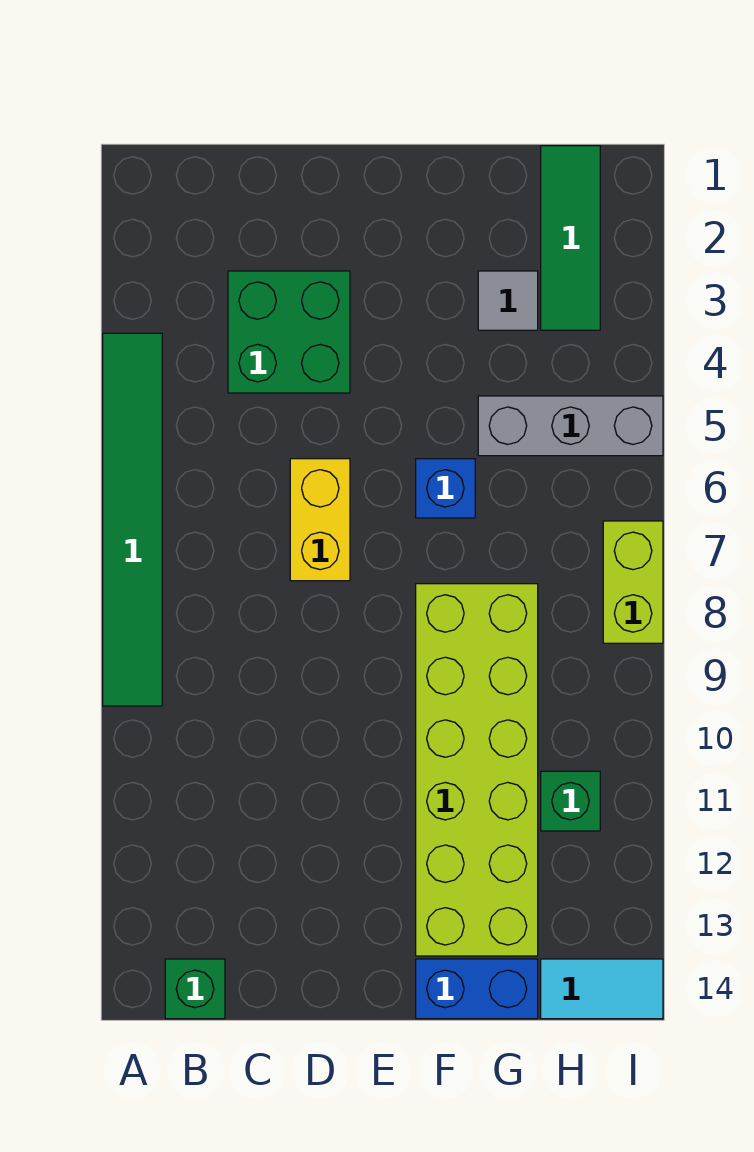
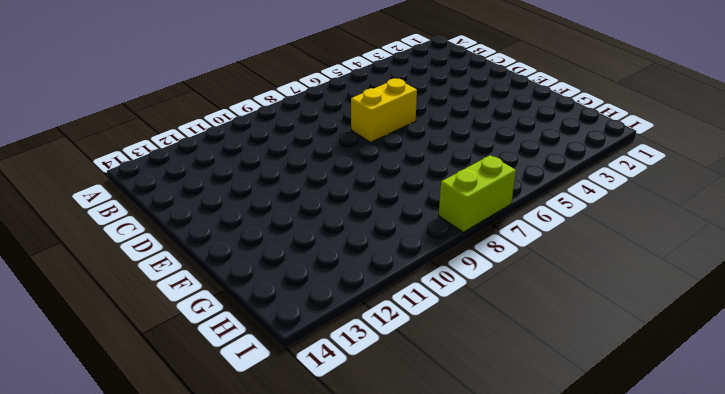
none -> green 1x6 tile [103,333,162,706]
none -> green 1x1 brick [165,959,225,1019]
none -> green 2x2 brick [228,271,350,393]

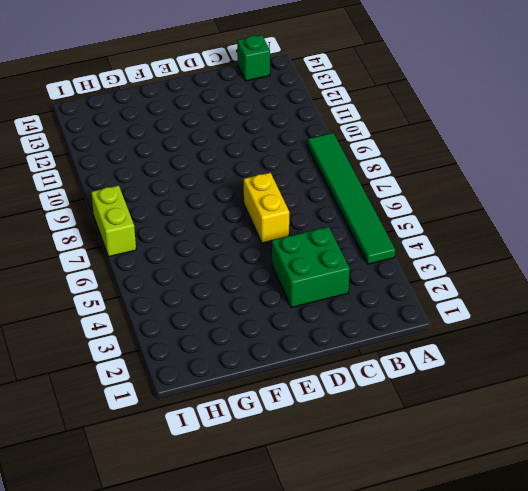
none -> blue 1x1 brick [416,459,475,518]
none -> lime 2x6 brick [416,584,538,956]
none -> blue 1x2 brick [416,959,538,1019]

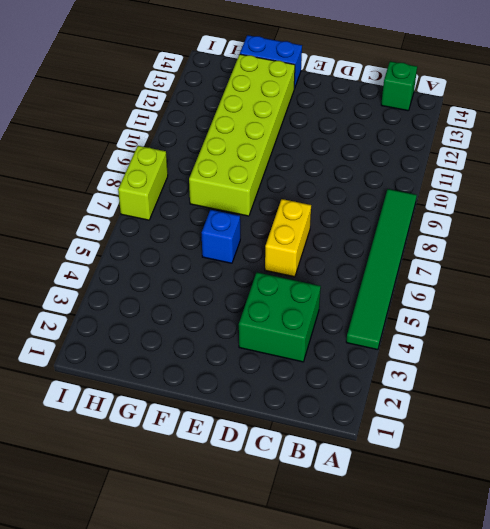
none -> grey 1x1 tile [478,271,538,330]
none -> grey 1x3 brick [478,396,663,456]
none -> green 1x3 tile [541,146,600,330]

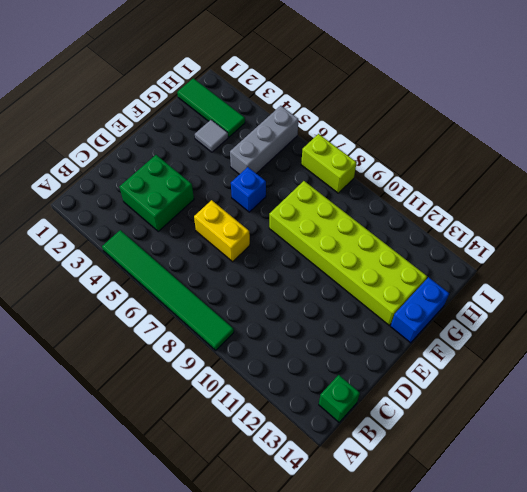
none -> green 1x1 brick [541,771,600,831]
none -> cyan 1x2 tile [541,959,663,1019]

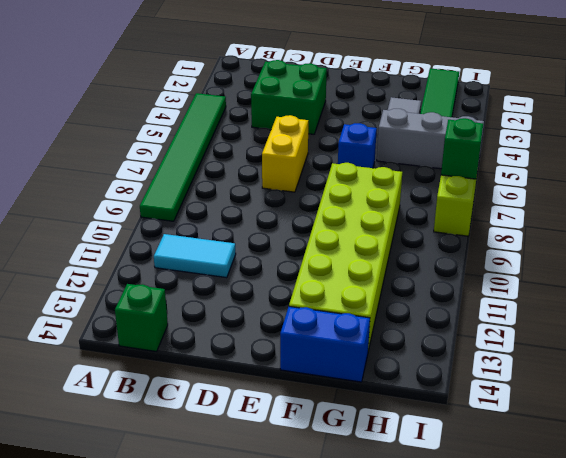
cyan 1x2 tile [154,234,236,278] -> cyan 1x2 tile moved to [541,959,663,1019]
green 1x1 brick [441,118,483,179] -> green 1x1 brick moved to [541,771,600,831]

